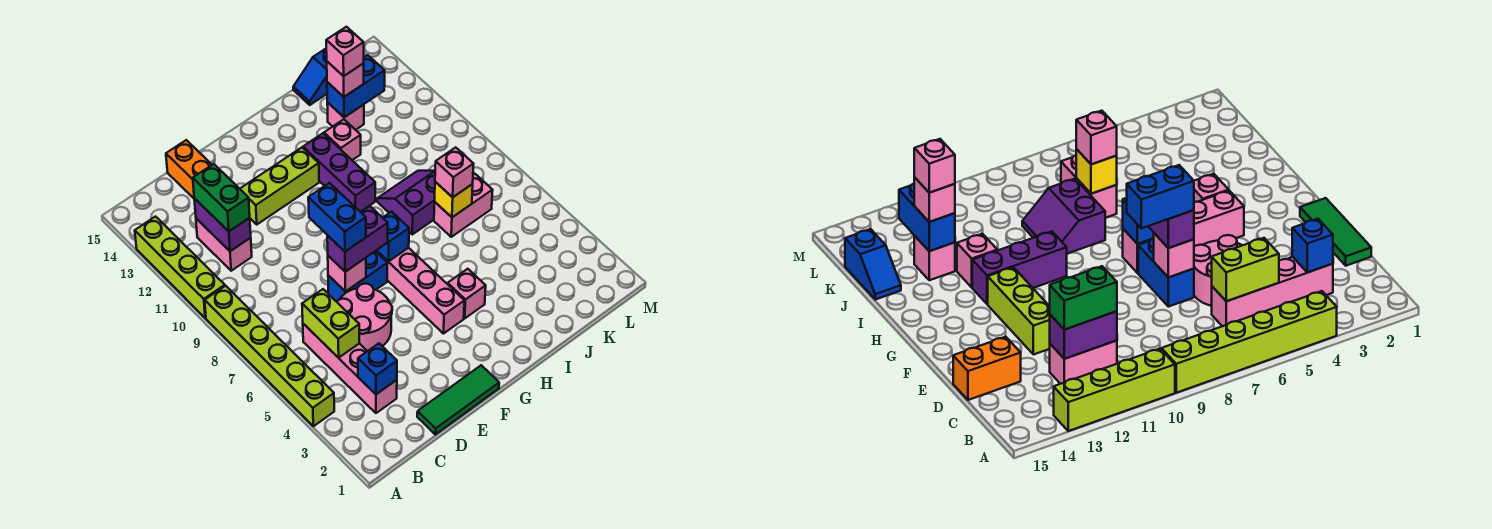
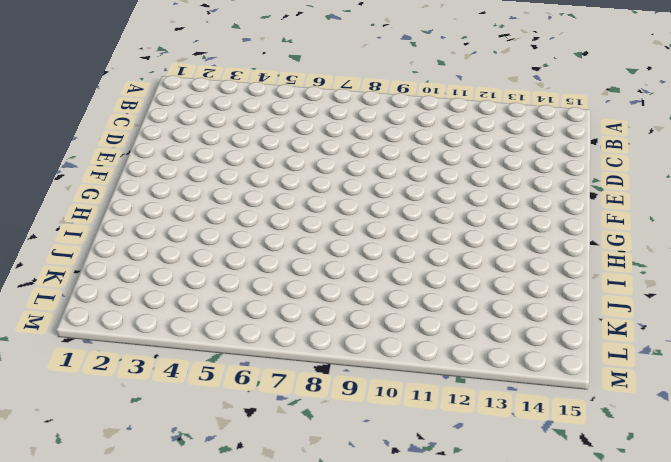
none -> lime 1x6 brick [205,286,334,426]
none -> lime 1x4 brick [135,217,225,318]
none -> pink 1x4 brick [303,324,397,413]
none -> pink 1x2 brick [196,219,252,271]

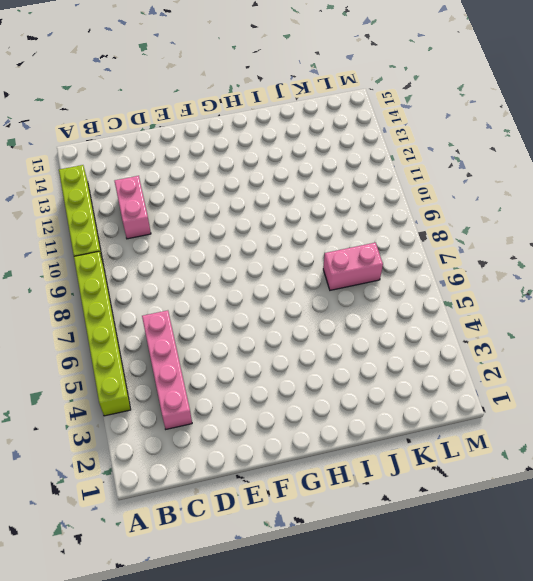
none -> green 1x3 tile [417,365,499,434]
none -> pink 2x2 round brick [337,284,392,351]
none -> orange 1x2 brick [166,140,212,198]
none -> blue 1x2 brick [328,251,387,302]

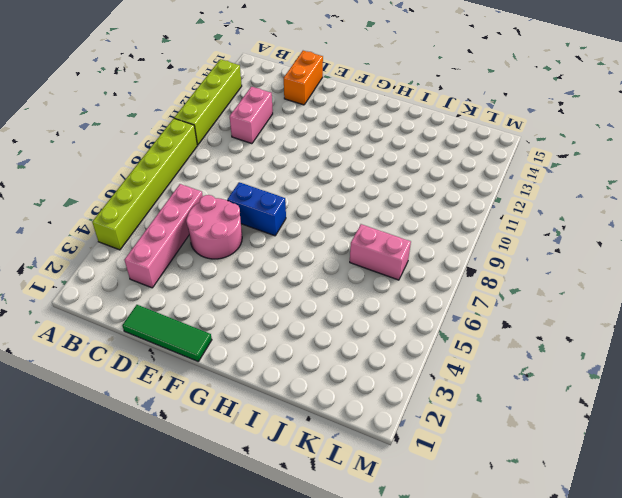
none -> lime 1x3 brick [240,148,319,224]
none -> pink 1x4 brick [376,248,464,334]
none -> pink 1x1 brick [448,269,486,318]
none -> purple 1x3 brick [303,133,375,212]

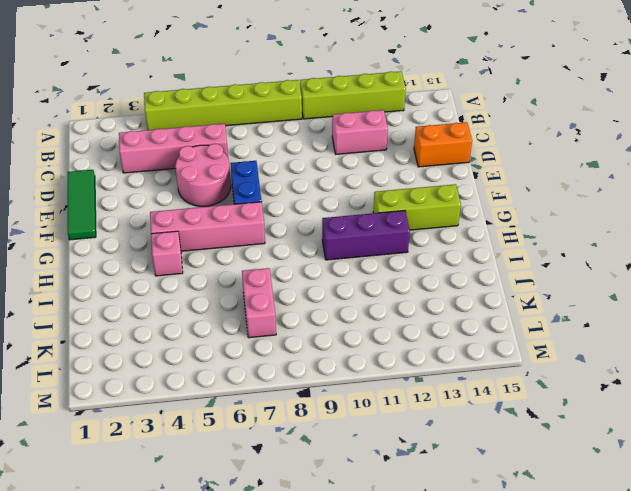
lime 1x3 brick [373,184,461,230] -> lime 1x3 brick turned to [240,148,319,224]
none -> purple 2x2 slope [377,171,435,234]
none -> pink 1x1 brick [324,119,361,160]
none -> pink 1x1 brick [327,103,364,130]
none -> blue 1x2 slope [293,49,327,105]

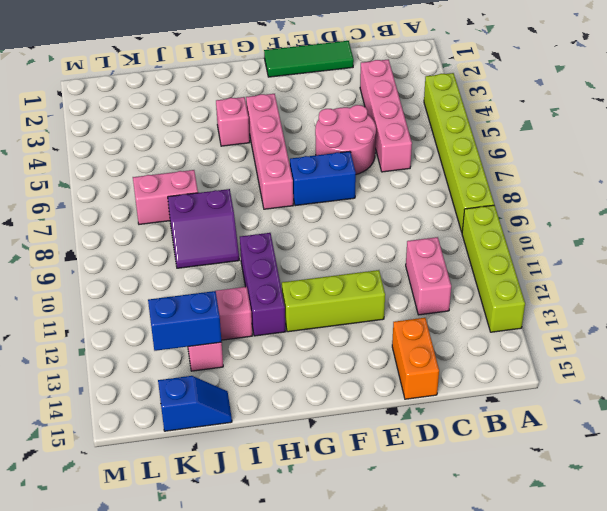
none -> blue 1x1 brick [358,343,397,394]
none -> lime 1x2 brick [302,289,359,358]
none -> purple 1x2 brick [194,198,251,251]
none -> pink 1x1 brick [328,256,366,292]

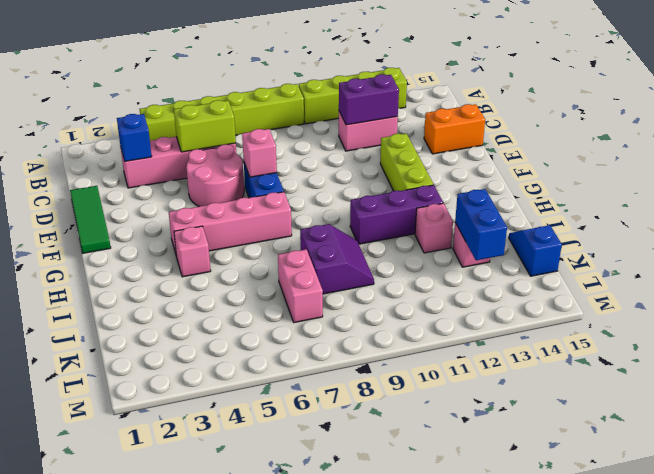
none -> blue 1x1 brick [377,212,409,261]
none -> yellow 1x1 brick [435,182,473,217]
none -> green 1x2 brick [193,164,250,231]
none -> purple 1x2 brick [327,206,388,272]

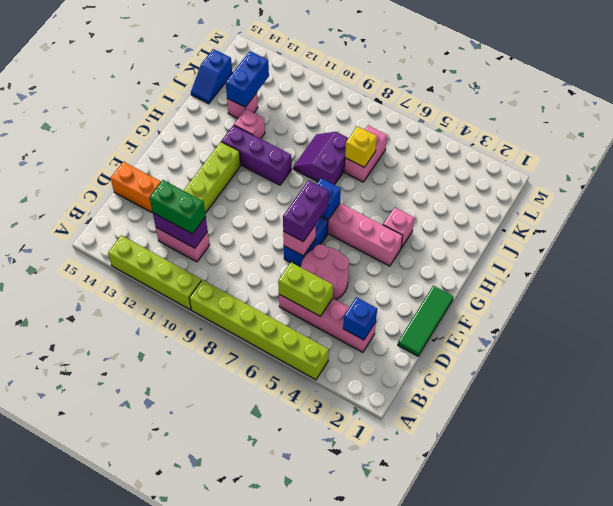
none -> pink 1x1 brick [435,147,474,197]
none -> pink 1x1 brick [327,62,364,97]
none -> blue 1x2 brick [308,183,366,252]
none -> pink 1x1 brick [326,27,364,76]

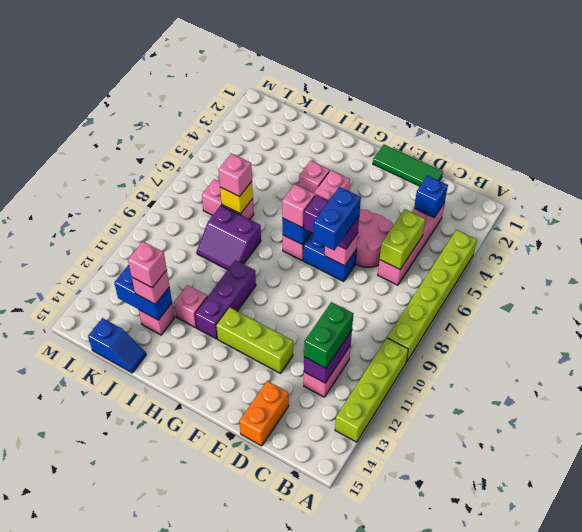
pink 1x1 brick [282,184,315,228] -> none

